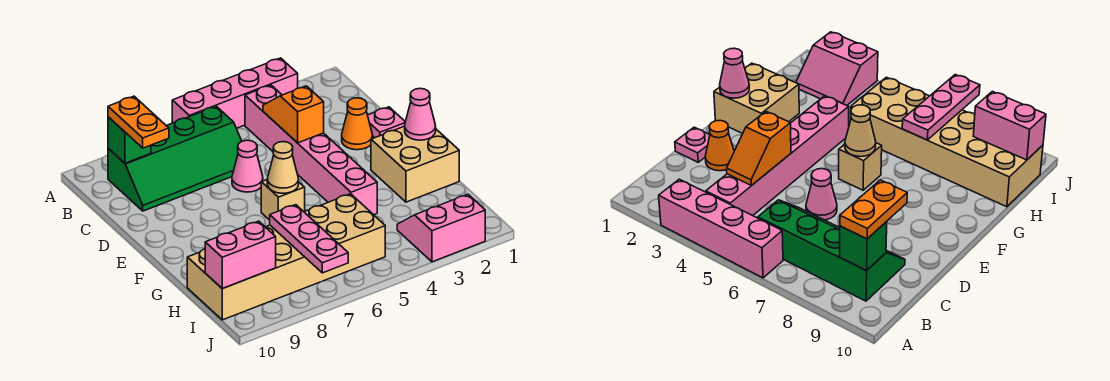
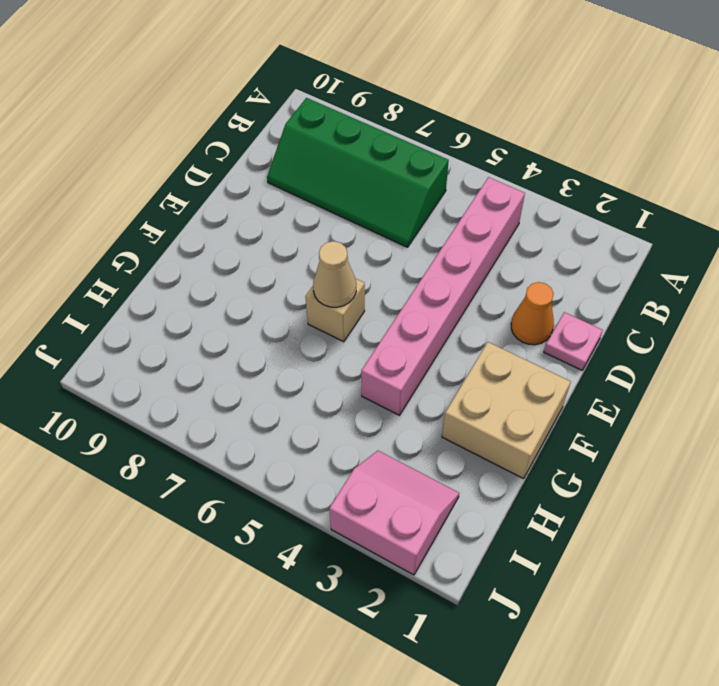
none -> pink 1x4 brick [172,58,298,128]
none -> pink 1x1 cone [232,140,263,192]
none -> tan 2x6 brick [187,194,385,320]

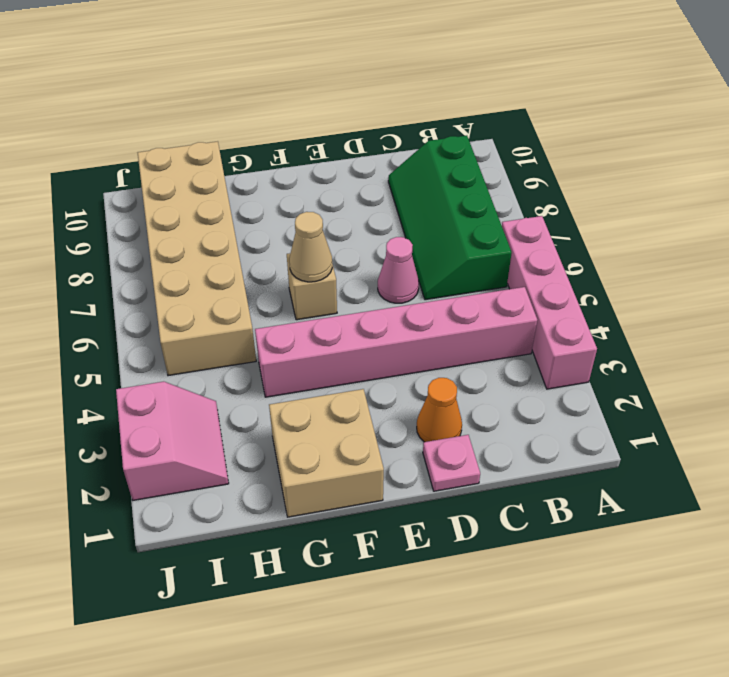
none -> green 1x1 brick [108,117,151,163]
none -> orange 1x2 slope [263,86,324,143]
none -> pink 1x1 cone [405,88,436,140]

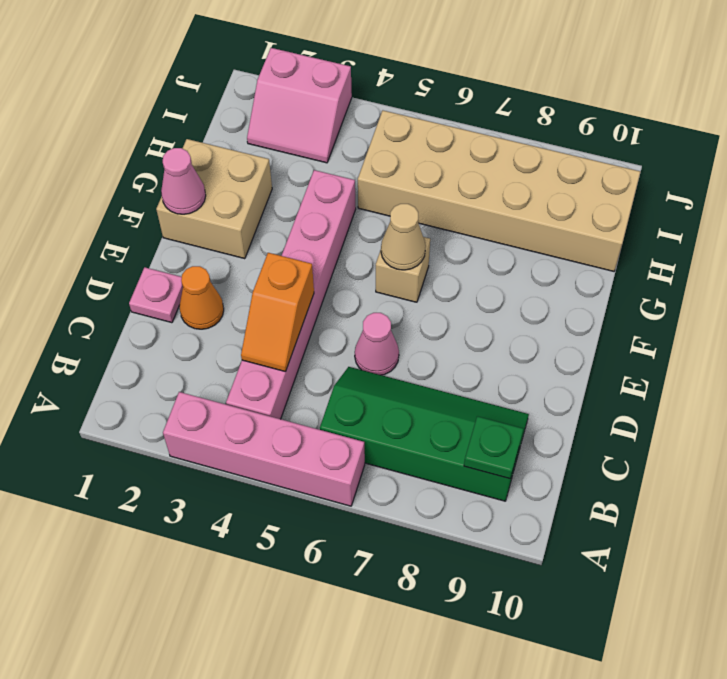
green 1x1 plate [464,416,523,479] -> green 1x1 brick [108,117,151,163]
none -> pink 1x3 plate [270,205,348,273]
none -> pink 1x2 brick [205,221,276,289]
none -> orange 1x2 plate [108,96,169,148]

